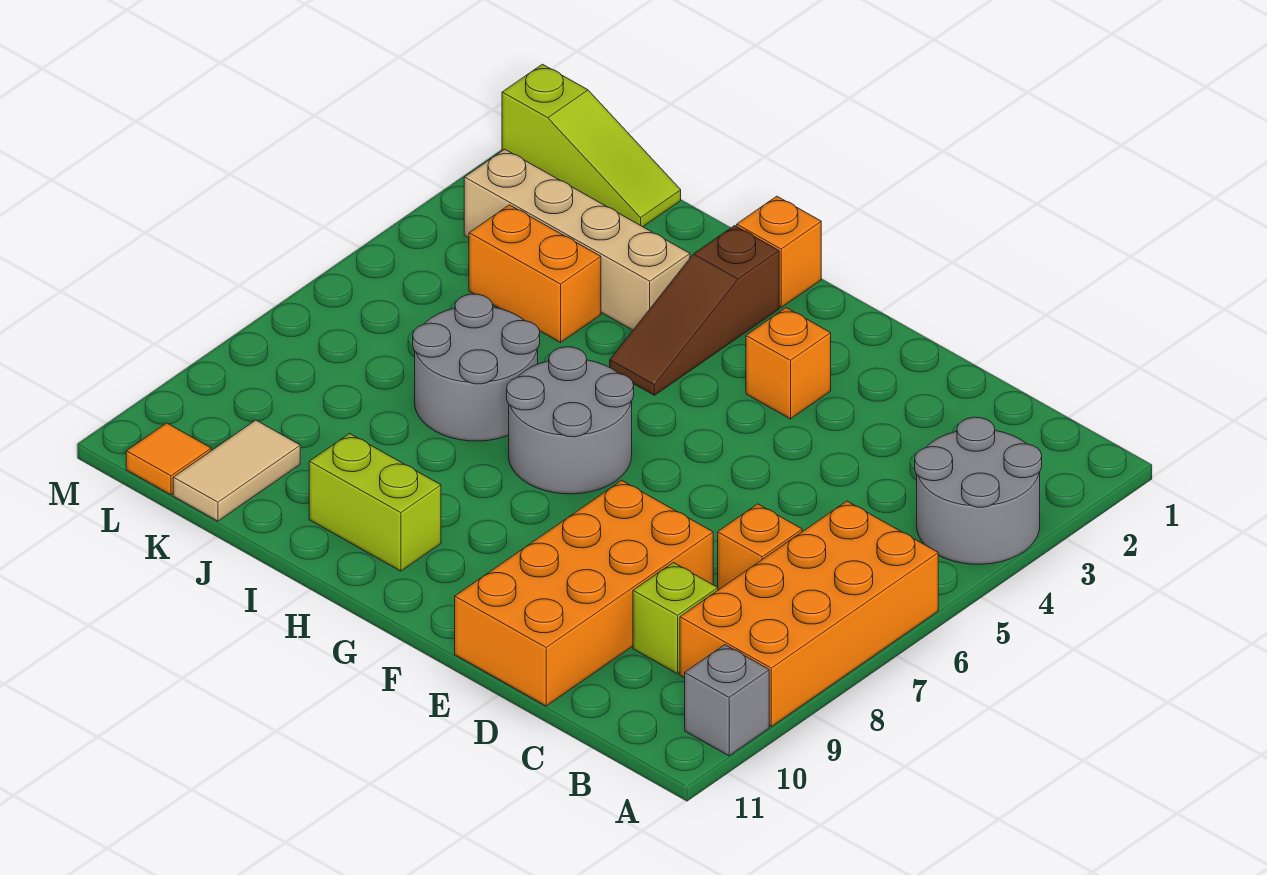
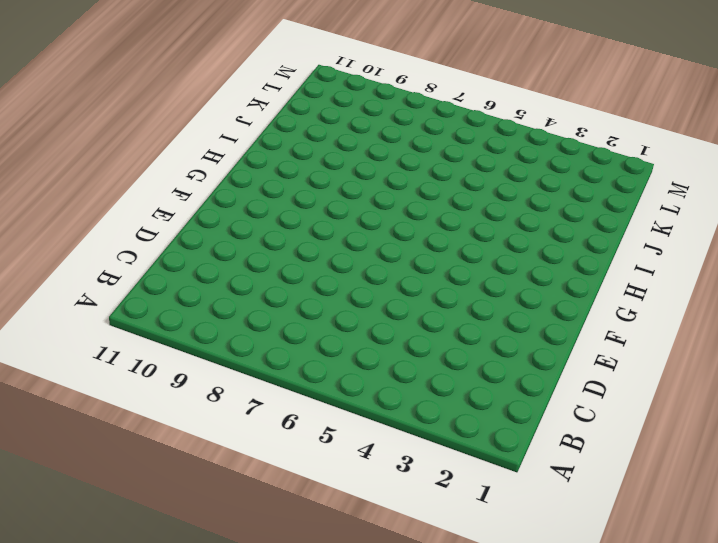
none -> grey 2x2 round brick [915,417,1042,564]
none -> orange 2x4 brick [680,501,938,727]
none -> grey 1x1 brick [685,645,769,756]

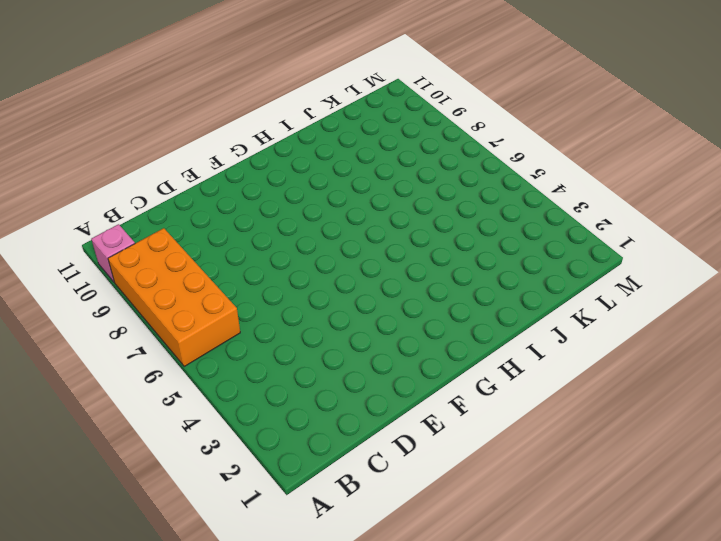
pink 1x1 brick [91,224,135,282] -> grey 1x1 brick [685,645,769,756]
none -> grey 2x2 round brick [915,417,1042,564]
none -> orange 1x1 brick [718,504,802,590]
none -> lime 1x1 brick [633,563,718,674]

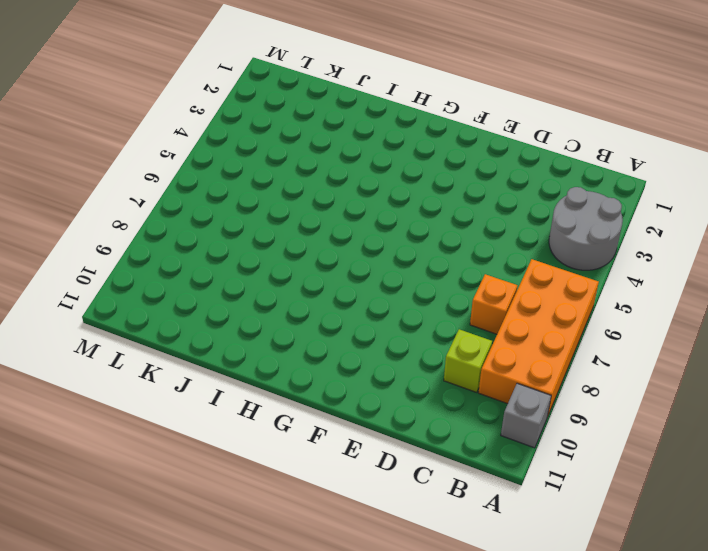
none -> orange 2x4 brick [455,481,713,706]
none -> orange 1x1 brick [746,308,831,419]
none -> grey 2x2 round brick [507,347,634,494]

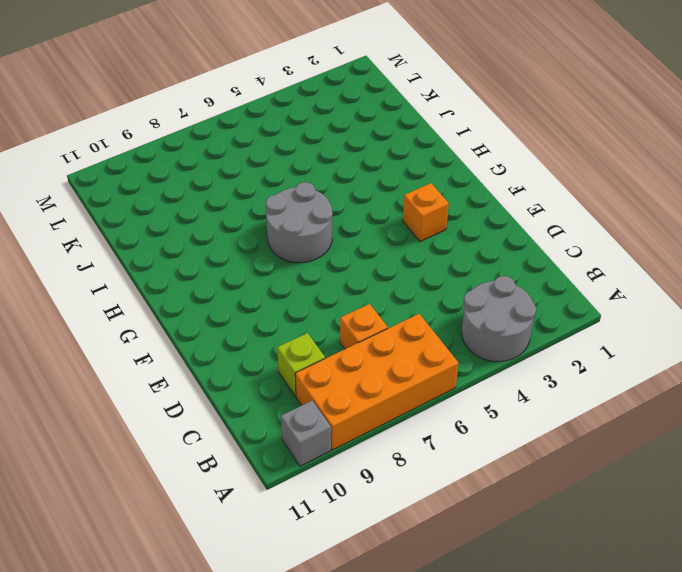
none -> orange 2x4 brick [455,481,713,706]
none -> orange 1x1 brick [737,196,821,307]
none -> brown 1x3 slope [610,226,779,395]

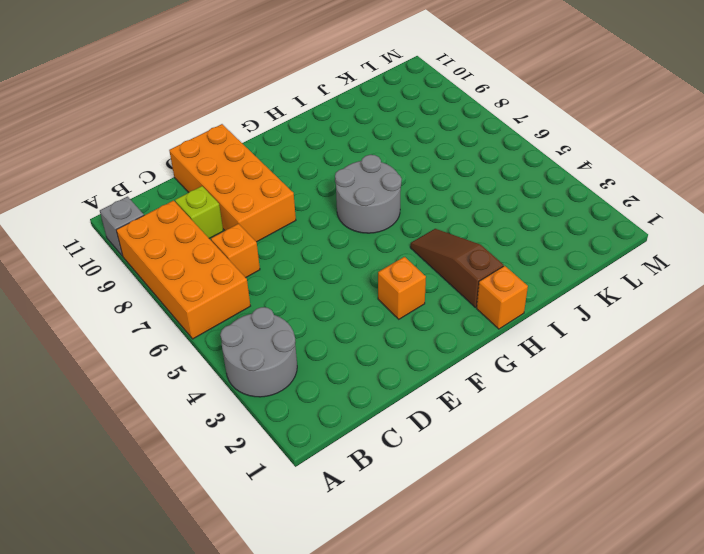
none -> lime 1x2 brick [309,434,441,571]
none -> tan 1x4 brick [464,149,690,330]
none -> grey 2x2 round brick [413,294,540,441]

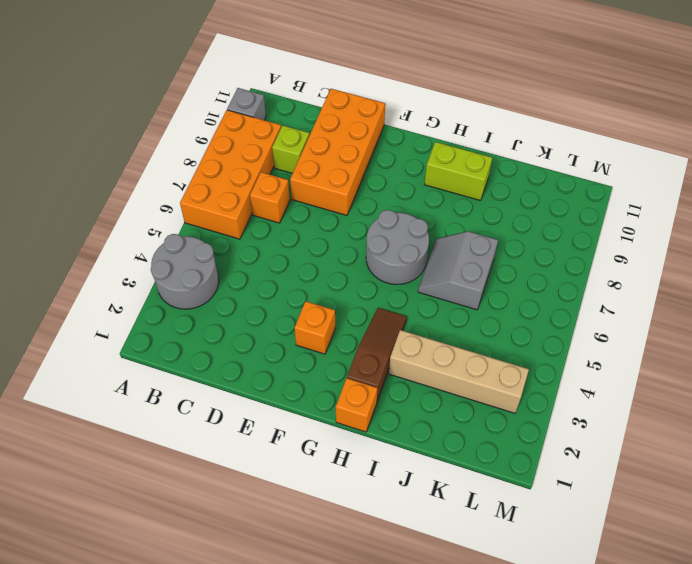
grey 2x2 slope [418,231,498,310] -> grey 2x2 round brick [413,294,540,441]
none -> orange 1x2 brick [469,205,601,343]
none -> lime 1x3 slope [502,64,681,227]
none -> tan 1x2 tile [173,420,300,521]

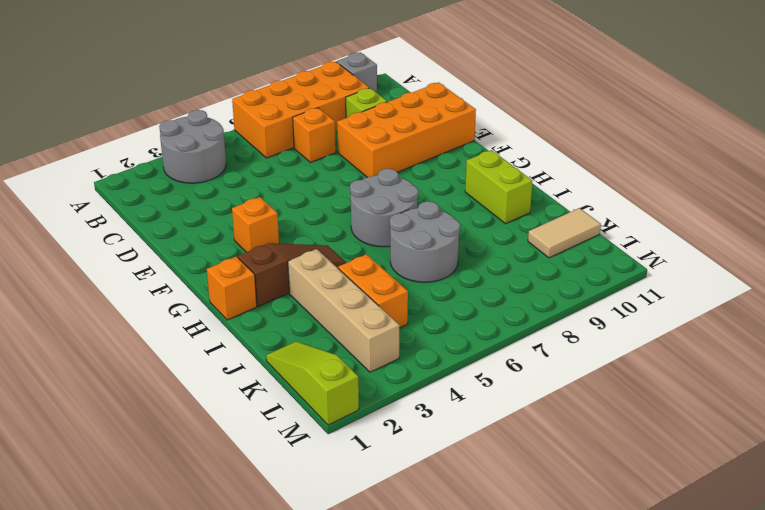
none -> orange 1x1 tile [126,423,211,495]

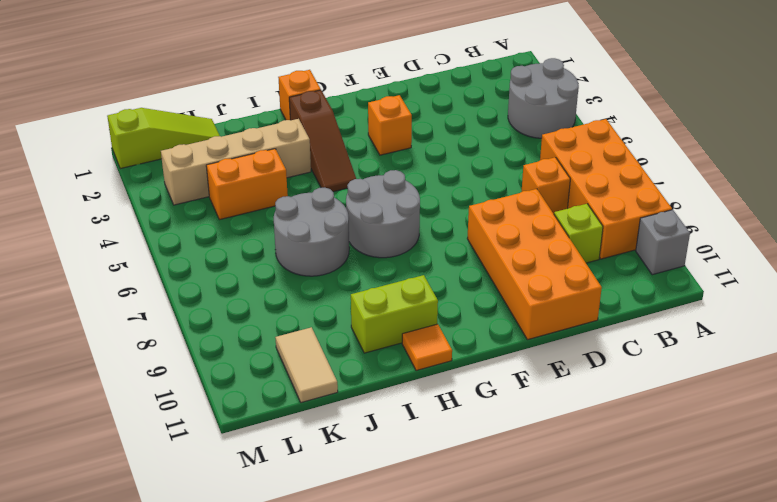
orange 1x1 tile [402,324,452,371] -> orange 1x1 tile moved to [126,423,211,495]

